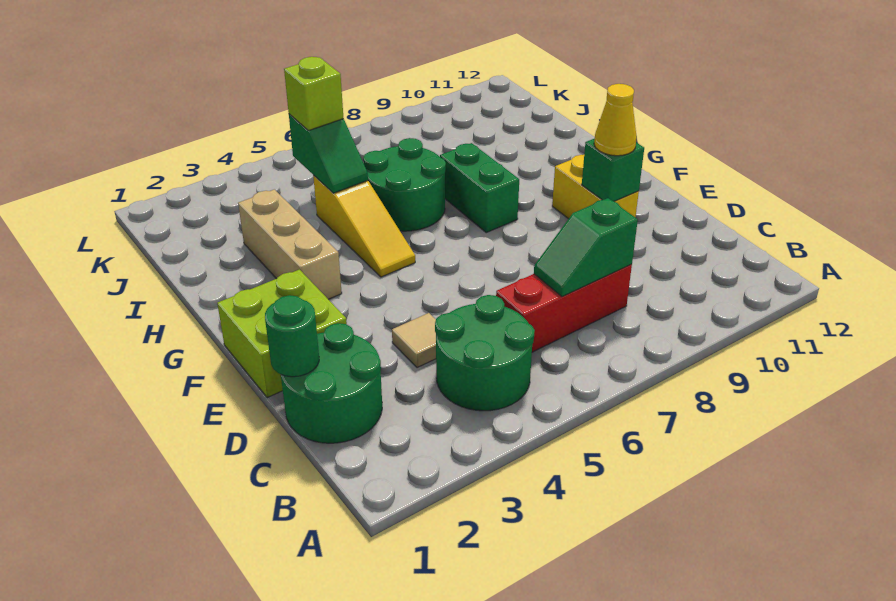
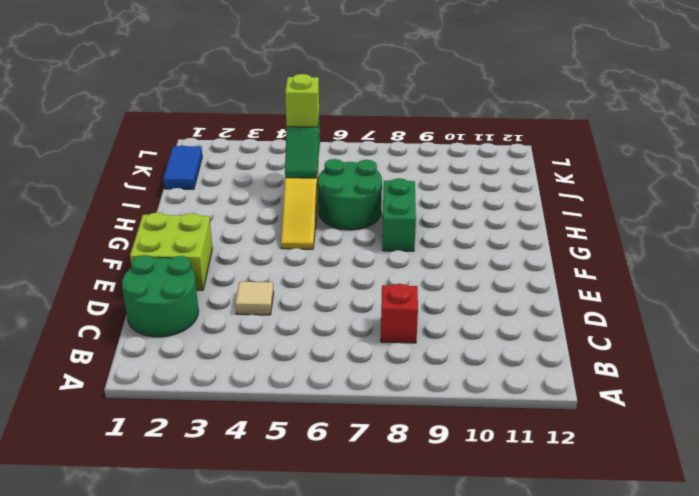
red 1x1 brick [381,284,418,343] -> red 1x3 brick [496,264,632,352]
blue 1x2 tile [163,146,202,189] -> none
none -> green 2x2 round brick [435,295,535,411]
none -> yellow 1x2 brick [552,155,639,219]
none -> tan 1x3 brick [238,189,342,299]

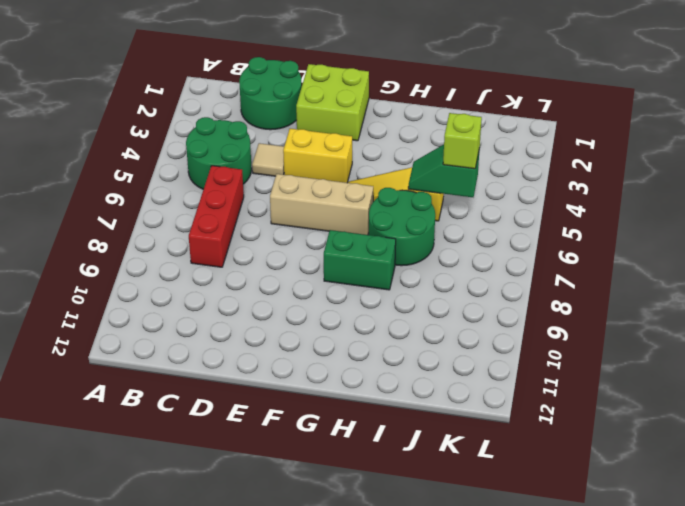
yellow 1x2 brick [283,129,352,183] -> yellow 1x2 brick moved to [552,155,639,219]
tan 1x3 brick [270,174,373,235] -> tan 1x3 brick moved to [238,189,342,299]
none -> green 1x2 slope [534,198,638,296]
none -> green 1x1 round brick [265,295,319,377]
none -> green 1x1 brick [582,138,644,201]

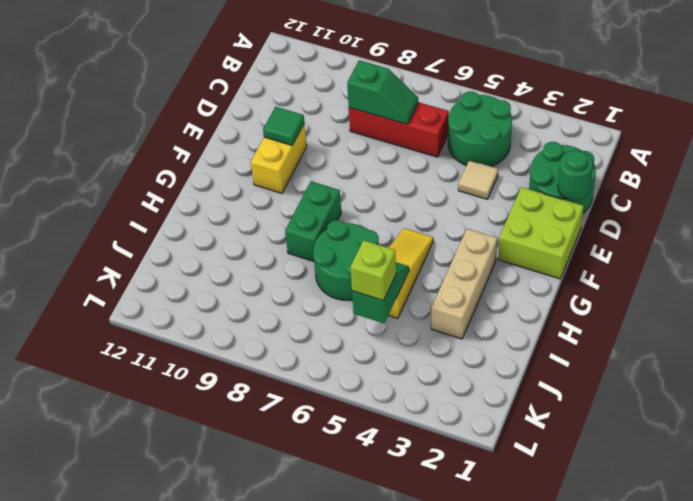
green 1x1 tile [263,107,304,145] -> green 1x1 brick [582,138,644,201]
none -> yellow 1x1 cone [594,84,637,156]

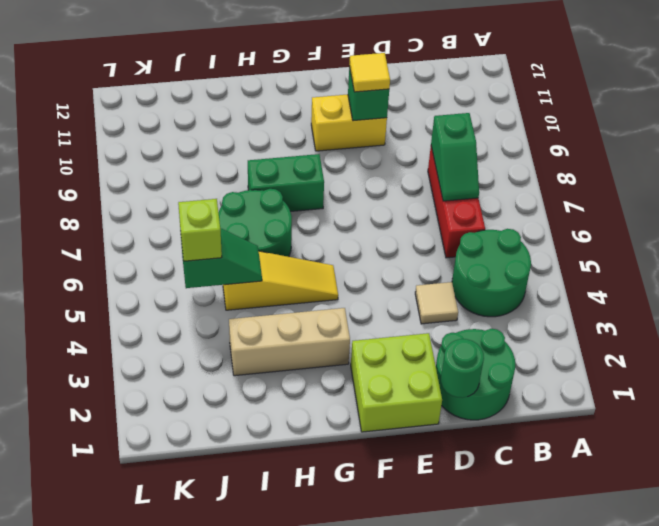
yellow 1x1 tile [349,53,390,92] -> yellow 1x1 cone [594,84,637,156]

